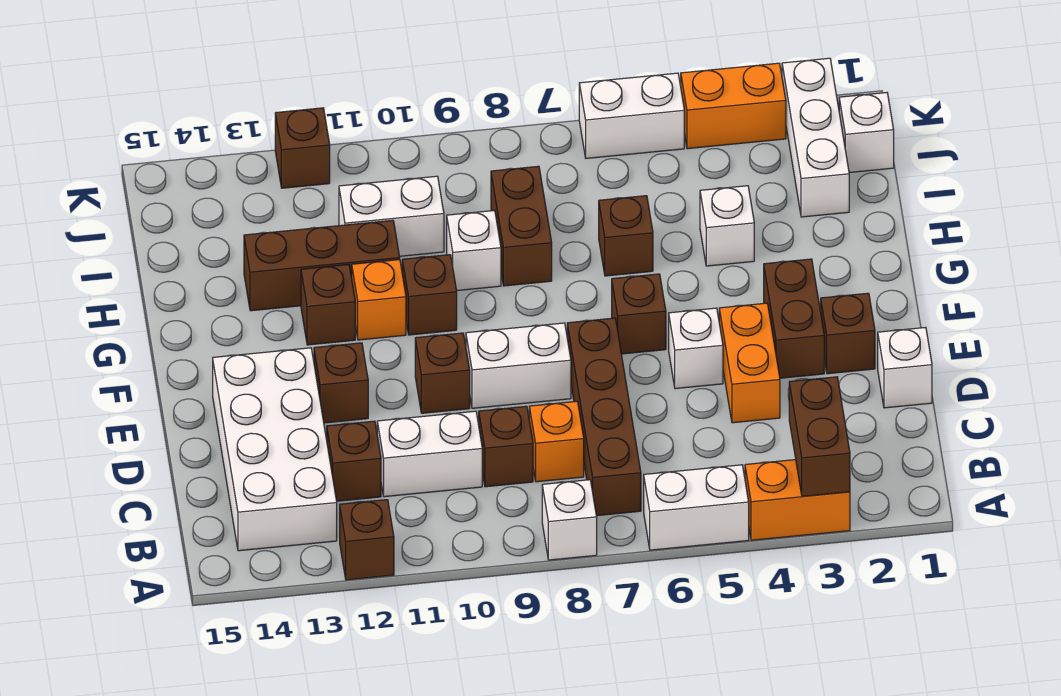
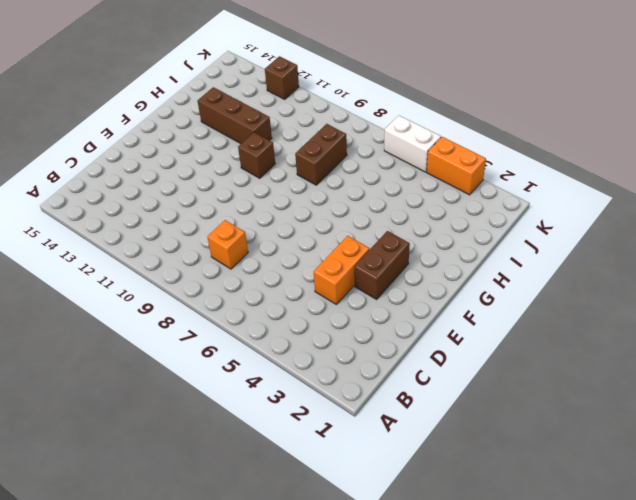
none -> orange 1x2 brick [745,460,850,540]
none -> white 1x2 brick [644,465,749,550]
none -> white 1x1 brick [542,480,597,560]
none -> brown 1x1 brick [340,500,394,580]

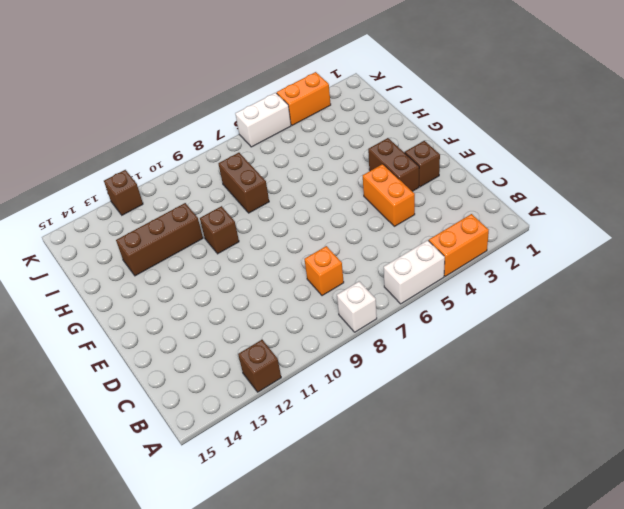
none -> brown 1x4 brick [567,318,641,516]
none -> white 2x4 brick [213,348,337,551]
none -> brown 1x1 brick [479,406,533,487]
none -> white 1x2 brick [377,411,482,497]

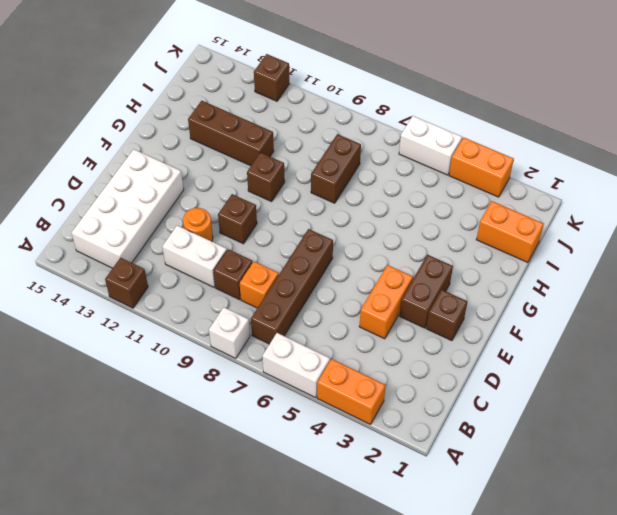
orange 1x1 round brick [183,208,213,241] -> none
orange 1x2 brick [476,201,544,263] -> white 1x3 brick [782,58,849,217]
none -> brown 1x1 brick [327,421,381,501]
none -> white 1x1 brick [878,327,932,408]
none -> white 1x1 brick [669,308,723,389]
none -> white 1x2 brick [466,323,571,408]

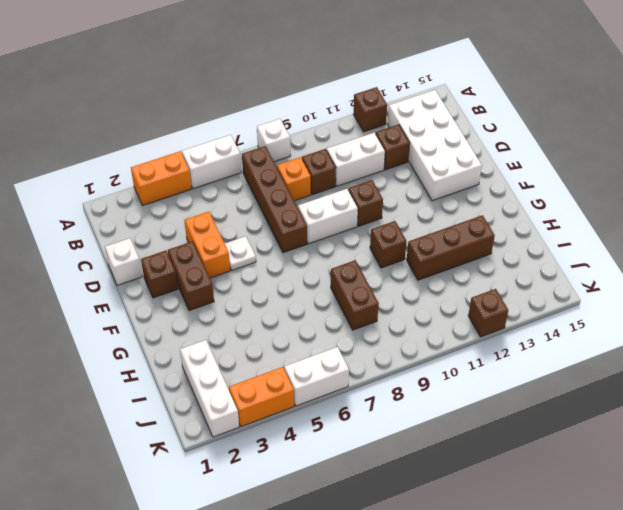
white 1x1 plate [225,236,256,270] -> white 1x1 brick [669,308,723,389]
none -> brown 1x1 brick [314,343,368,423]
none -> brown 1x1 brick [612,274,666,354]
none -> orange 1x1 brick [352,260,406,340]
none -> brown 1x1 brick [301,265,355,345]

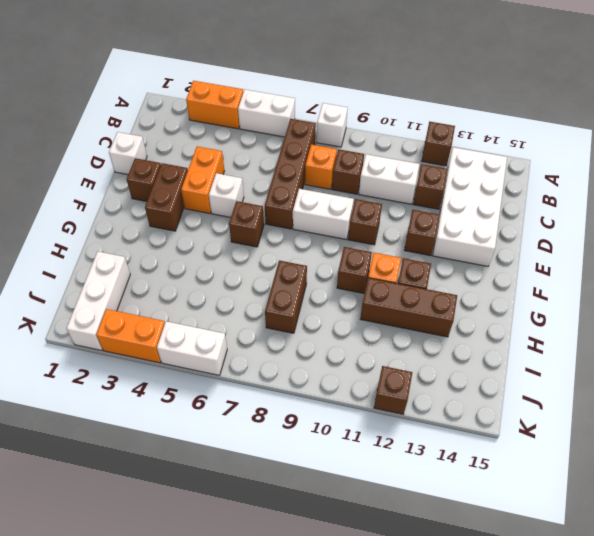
none -> white 1x1 brick [700,186,754,266]
none -> brown 1x1 brick [599,196,653,276]
none -> white 1x1 brick [447,210,501,290]
none -> white 1x2 brick [339,176,444,256]

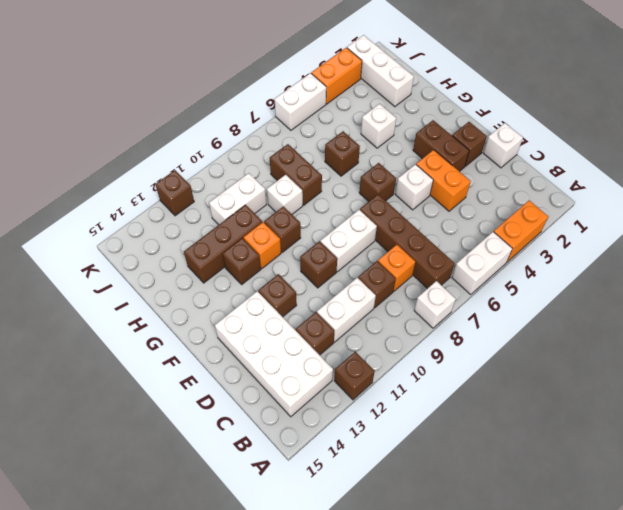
none -> white 1x1 brick [839,93,894,173]
none -> brown 1x2 brick [789,377,850,496]

